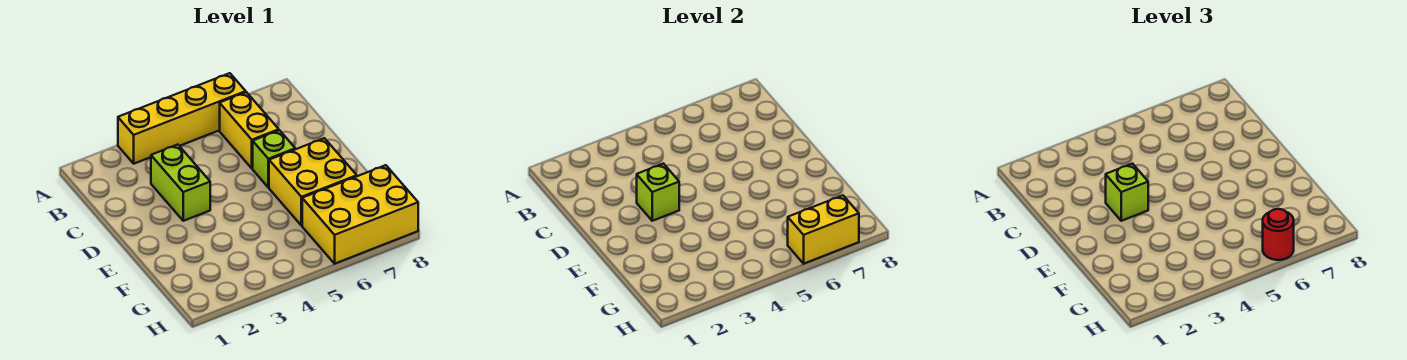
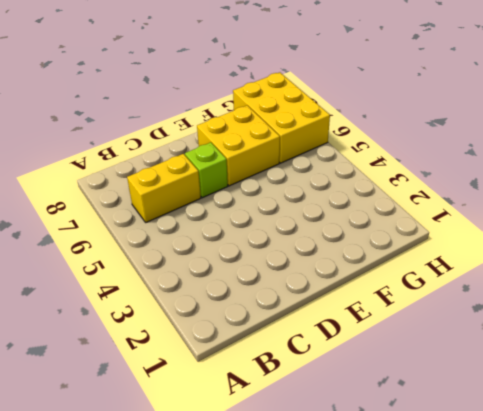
none -> yellow 1x4 brick [118,73,246,164]
none -> lime 1x2 brick [151,145,210,221]

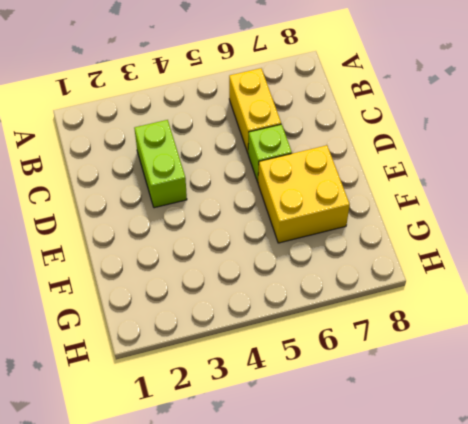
none -> yellow 1x4 brick [118,73,246,164]
none -> yellow 2x3 brick [302,165,418,264]

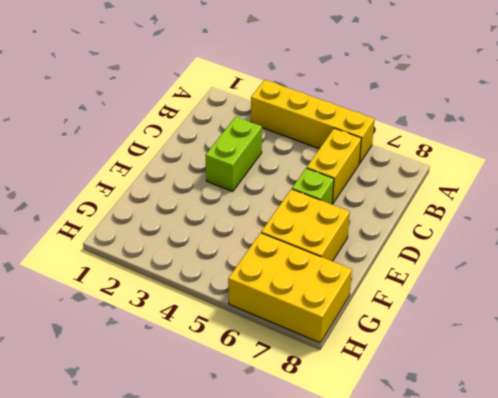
none -> lime 1x1 brick [637,164,679,221]
none -> yellow 1x2 brick [788,195,859,264]

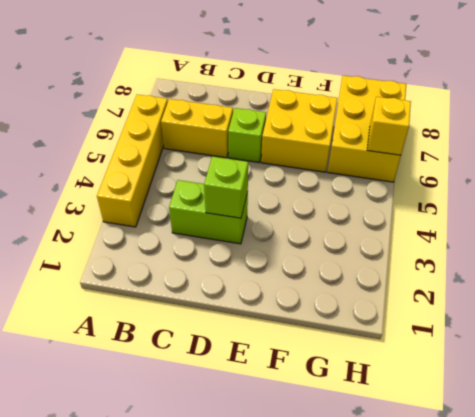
yellow 1x1 brick [367,97,411,155] -> yellow 1x2 brick [788,195,859,264]
none -> lime 1x1 brick [1106,164,1148,221]
none -> red 1x1 round brick [1263,209,1294,260]

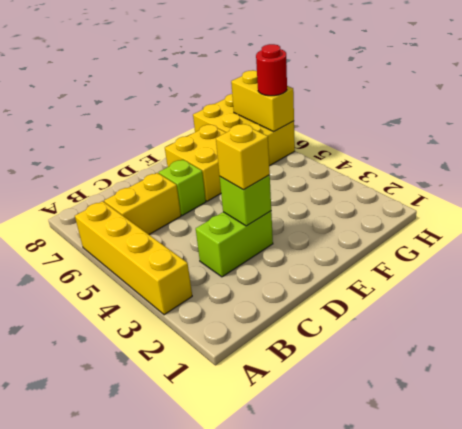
yellow 1x1 brick [216,124,270,190] -> lime 1x1 brick [1106,164,1148,221]

